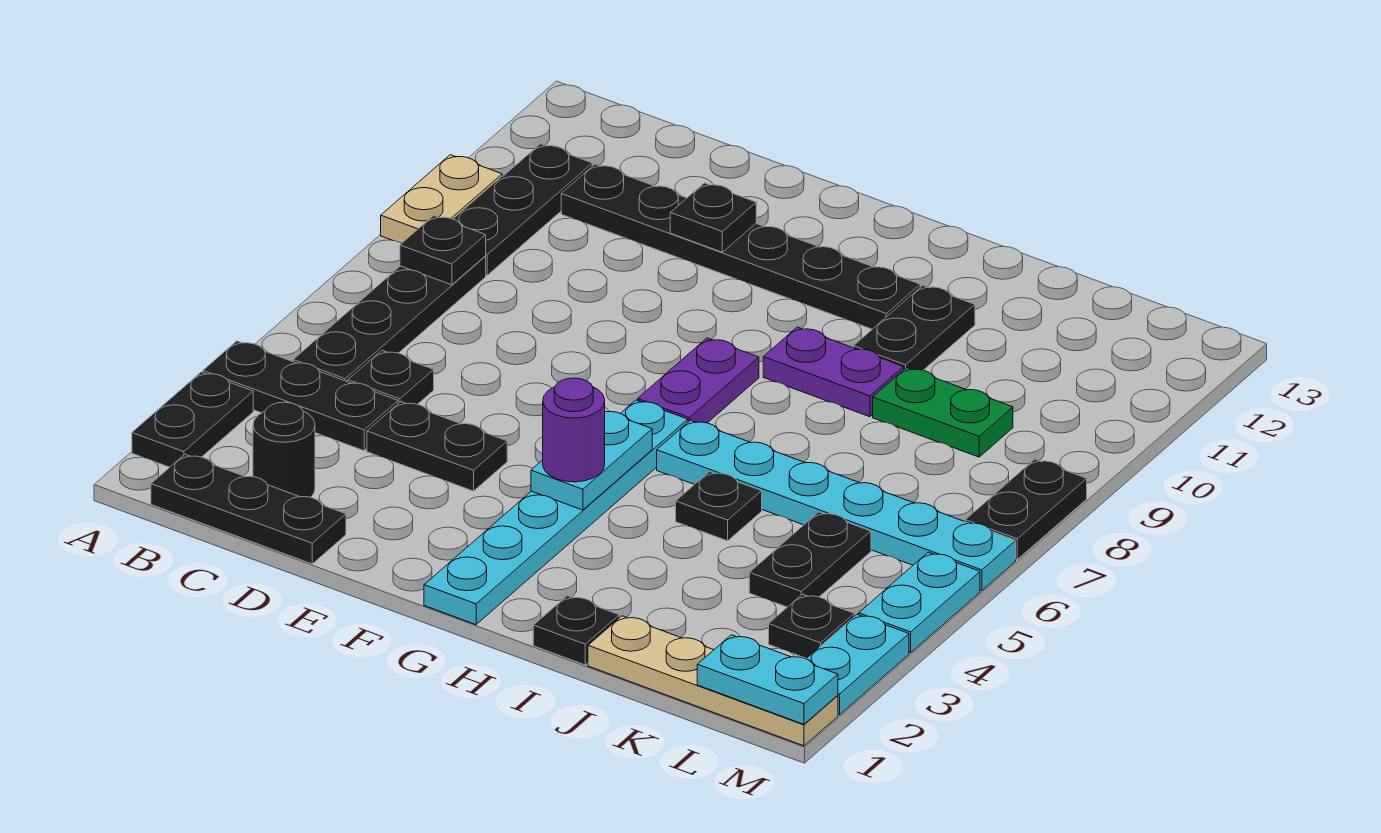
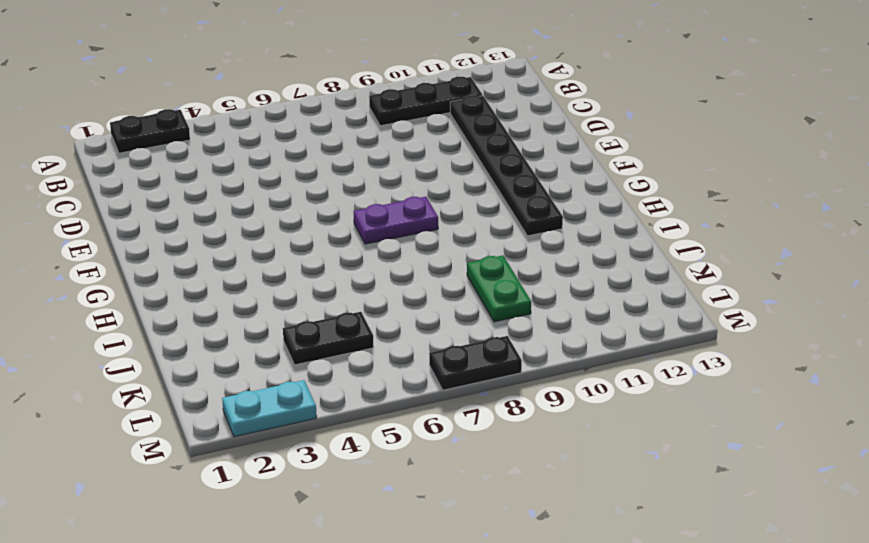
none -> black 1x3 plate [203,341,398,451]
none -> tan 1x2 plate [381,155,502,243]
none -> black 1x3 plate [151,454,346,564]

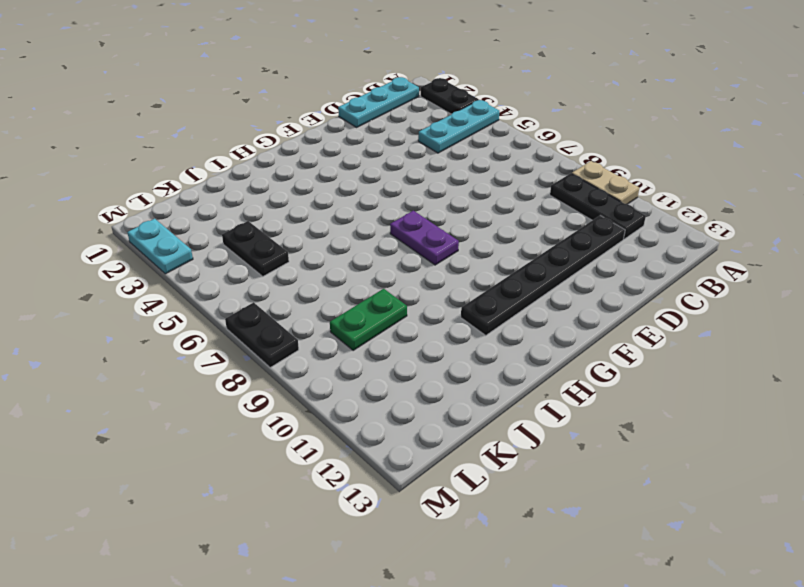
cyan 1x3 plate [418,100,499,153] -> black 1x3 plate [203,341,398,451]
cyan 1x3 plate [338,77,419,127] -> black 1x3 plate [151,454,346,564]
none -> black 1x4 plate [293,256,486,382]
none -> black 1x1 round brick [253,402,315,497]
none -> black 1x1 plate [348,350,434,404]

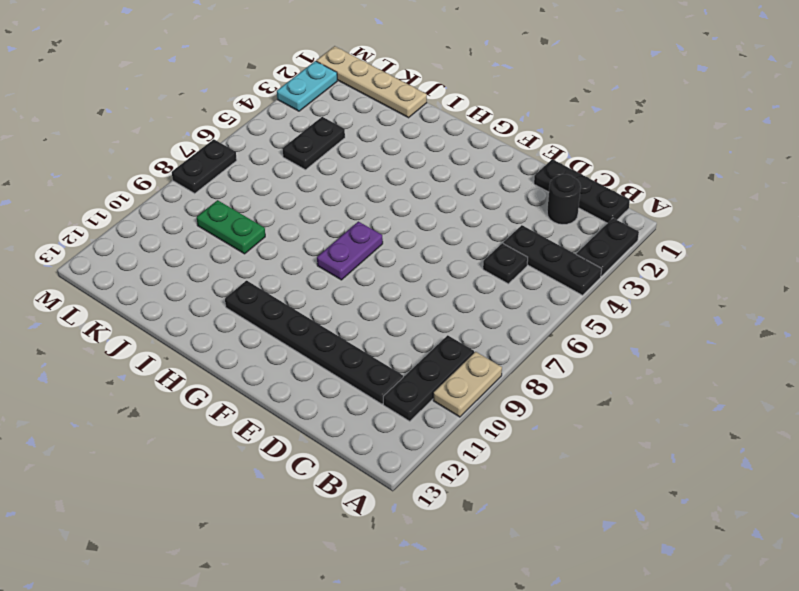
none -> black 1x4 plate [293,256,486,382]
none -> black 1x2 plate [367,402,507,491]
none -> cyan 1x6 plate [424,400,688,625]

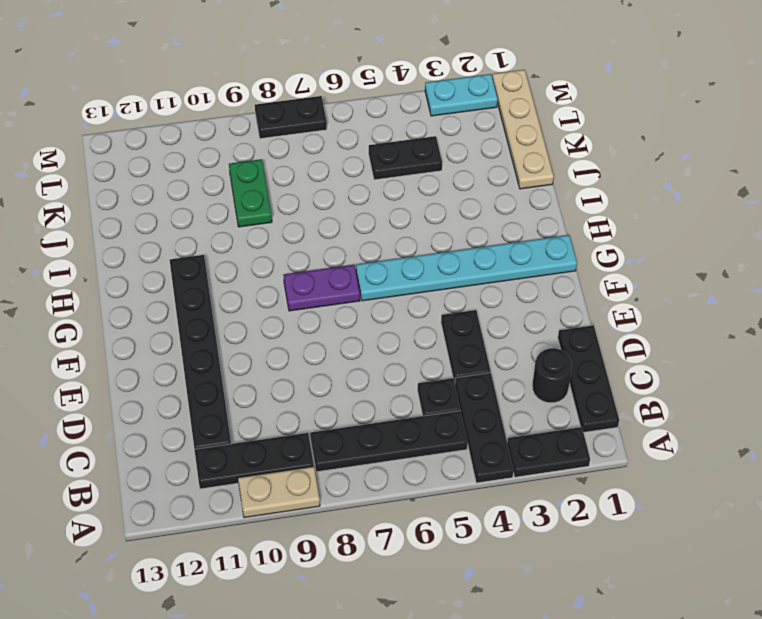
none -> cyan 1x6 plate [657,420,1016,591]
none -> purple 1x2 plate [763,327,904,417]
none -> black 1x1 plate [533,596,619,665]

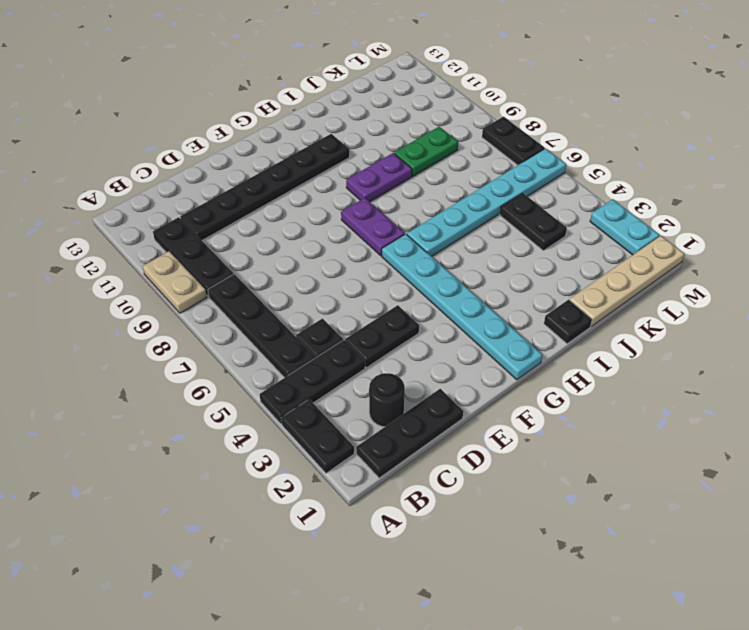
none -> black 1x1 plate [676,472,762,541]
none -> black 1x2 plate [853,285,975,370]
none -> black 1x1 plate [769,594,854,658]

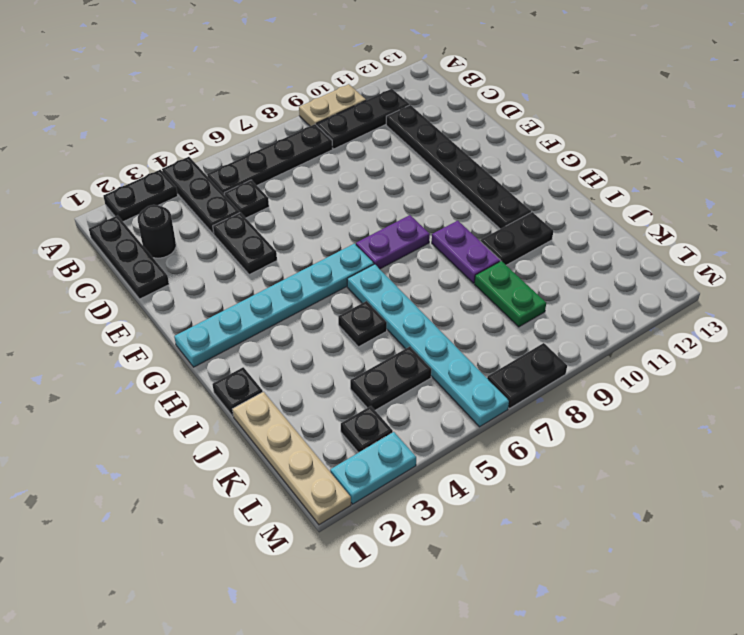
none -> cyan 1x2 plate [859,552,980,653]
none -> black 1x1 plate [400,216,486,285]
none -> black 1x1 plate [670,183,756,252]

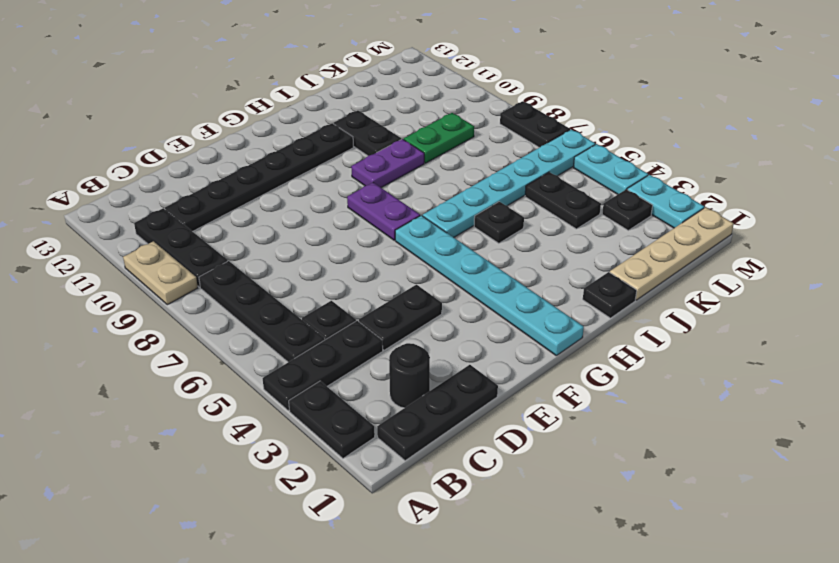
none -> black 1x1 plate [400,216,486,285]
none -> black 1x1 plate [670,183,756,252]
none -> cyan 1x2 plate [531,412,652,510]

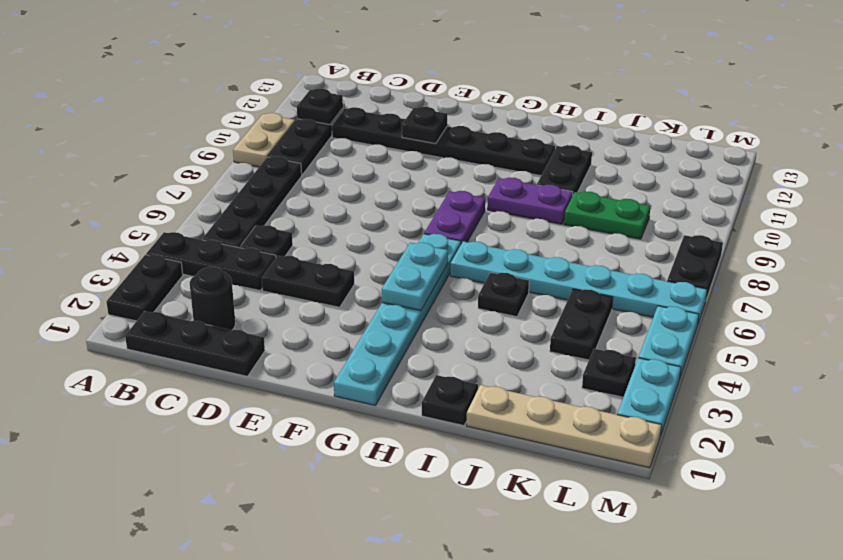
black 1x1 plate [297,89,343,125] -> black 1x1 plate moved to [400,216,486,285]
none -> cyan 1x2 plate [697,635,838,724]
none -> purple 1x1 round brick [543,378,605,482]

